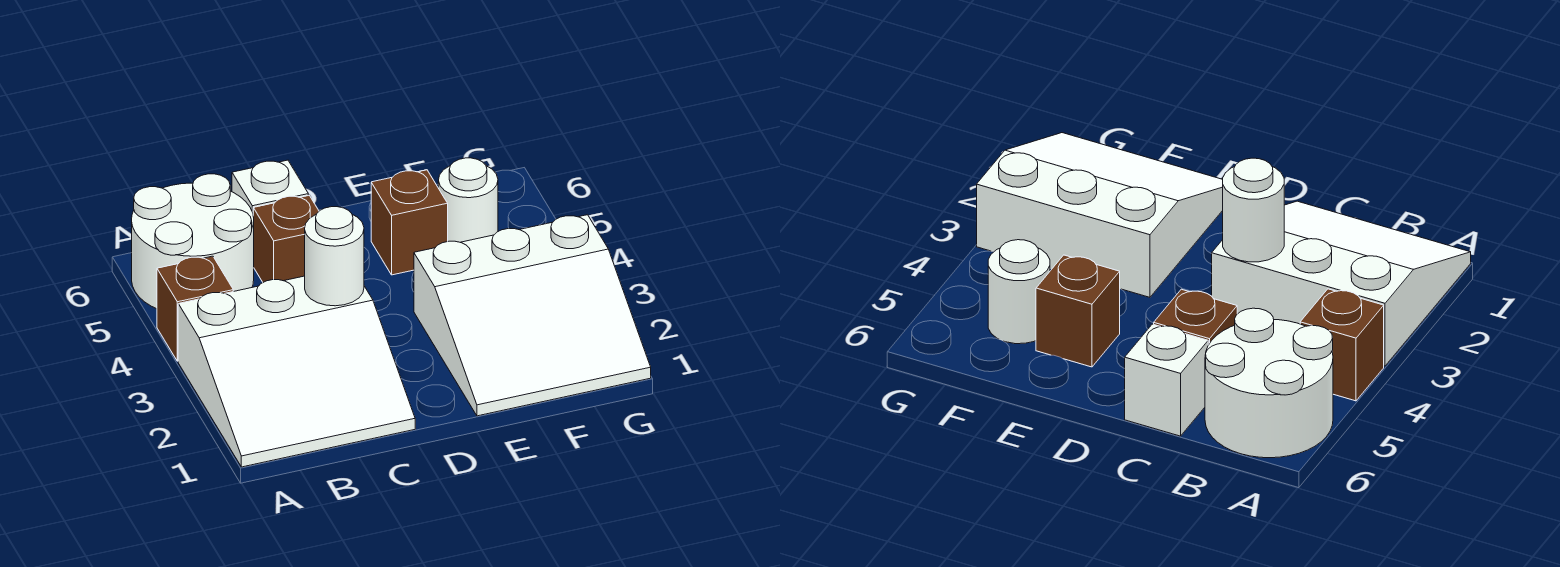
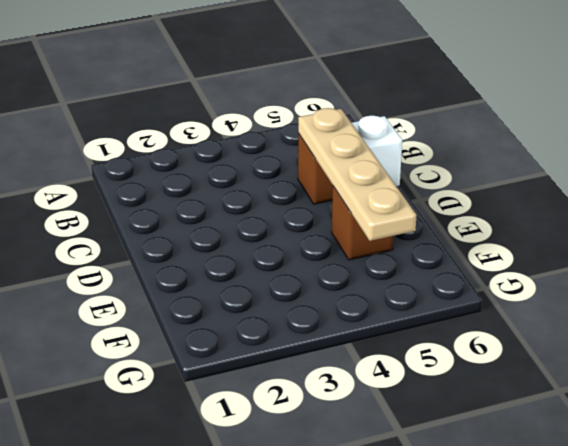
tan 1x4 plate [298,108,416,241] -> none
none -> white 3x3 slope [178,276,415,467]
none -> brown 1x1 brick [157,256,233,361]

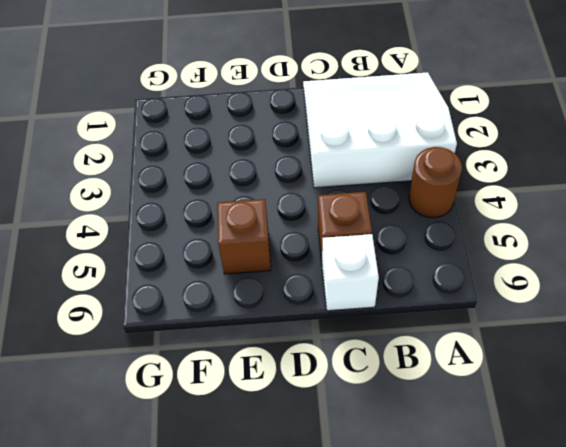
brown 1x1 round brick [409,147,462,218] -> brown 1x1 brick [157,256,233,361]
none -> white 2x2 round brick [132,174,254,309]
none -> white 3x3 slope [414,215,651,416]

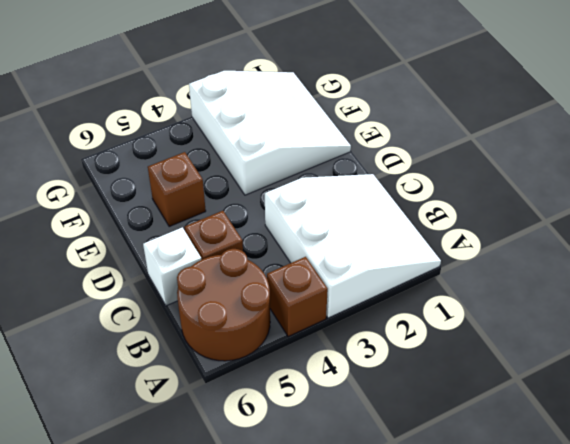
brown 2x2 round brick [177,249,270,361] -> white 2x2 round brick [132,174,254,309]
none -> white 1x1 round brick [438,158,498,242]
none -> white 1x1 round brick [305,207,364,306]

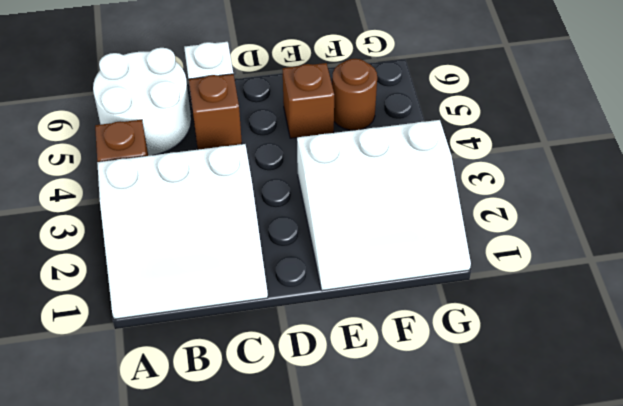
brown 1x1 round brick [332,59,377,130] -> white 1x1 round brick [438,158,498,242]
none -> white 1x1 round brick [305,207,364,306]

